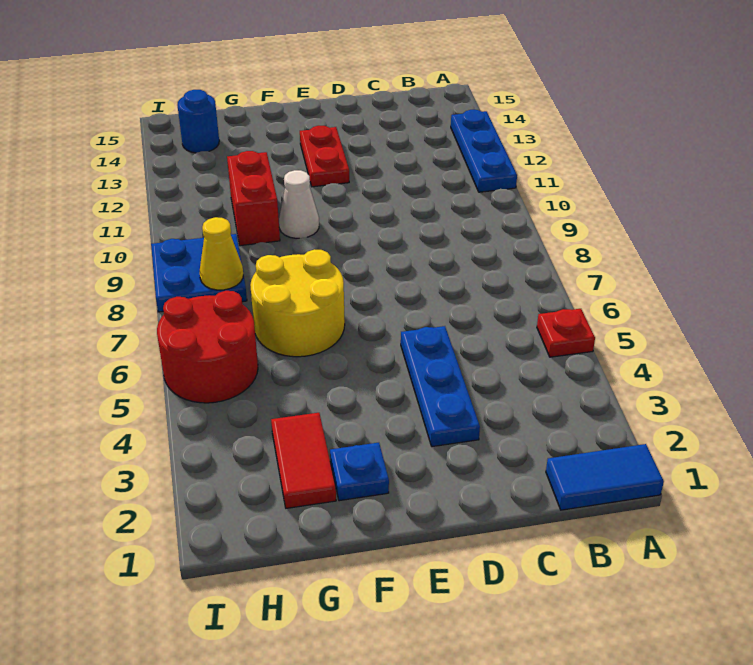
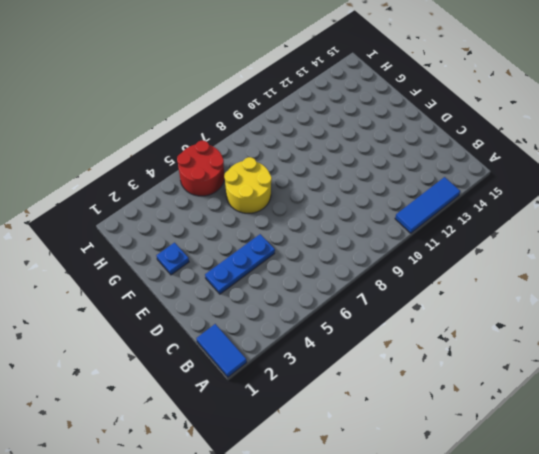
blue 1x3 tile [395,177,460,233] -> blue 1x3 plate [451,110,517,192]
none -> red 1x1 plate [537,309,595,357]
none -> red 1x2 plate [300,126,349,187]
none -> white 1x1 cone [279,170,319,238]

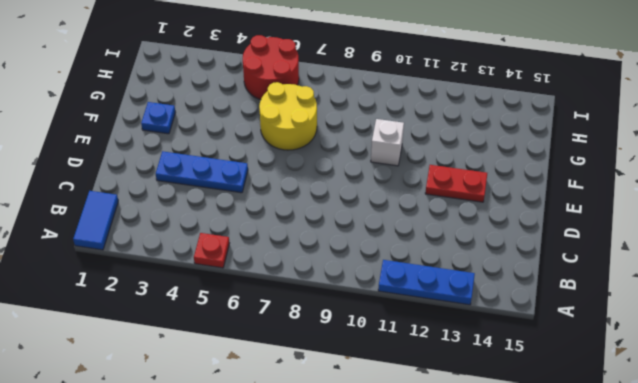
white 1x1 brick [371,119,404,166] -> white 1x1 cone [279,170,319,238]
none -> red 1x2 tile [271,413,336,508]
none -> red 1x2 brick [227,151,280,246]
none -> blue 2x2 plate [151,234,247,312]

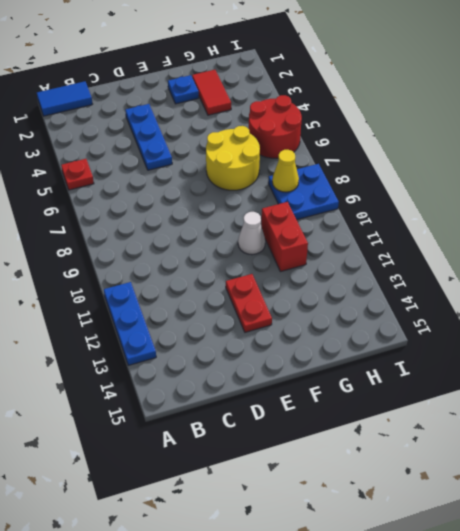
none -> blue 1x1 round brick [177,90,219,153]

